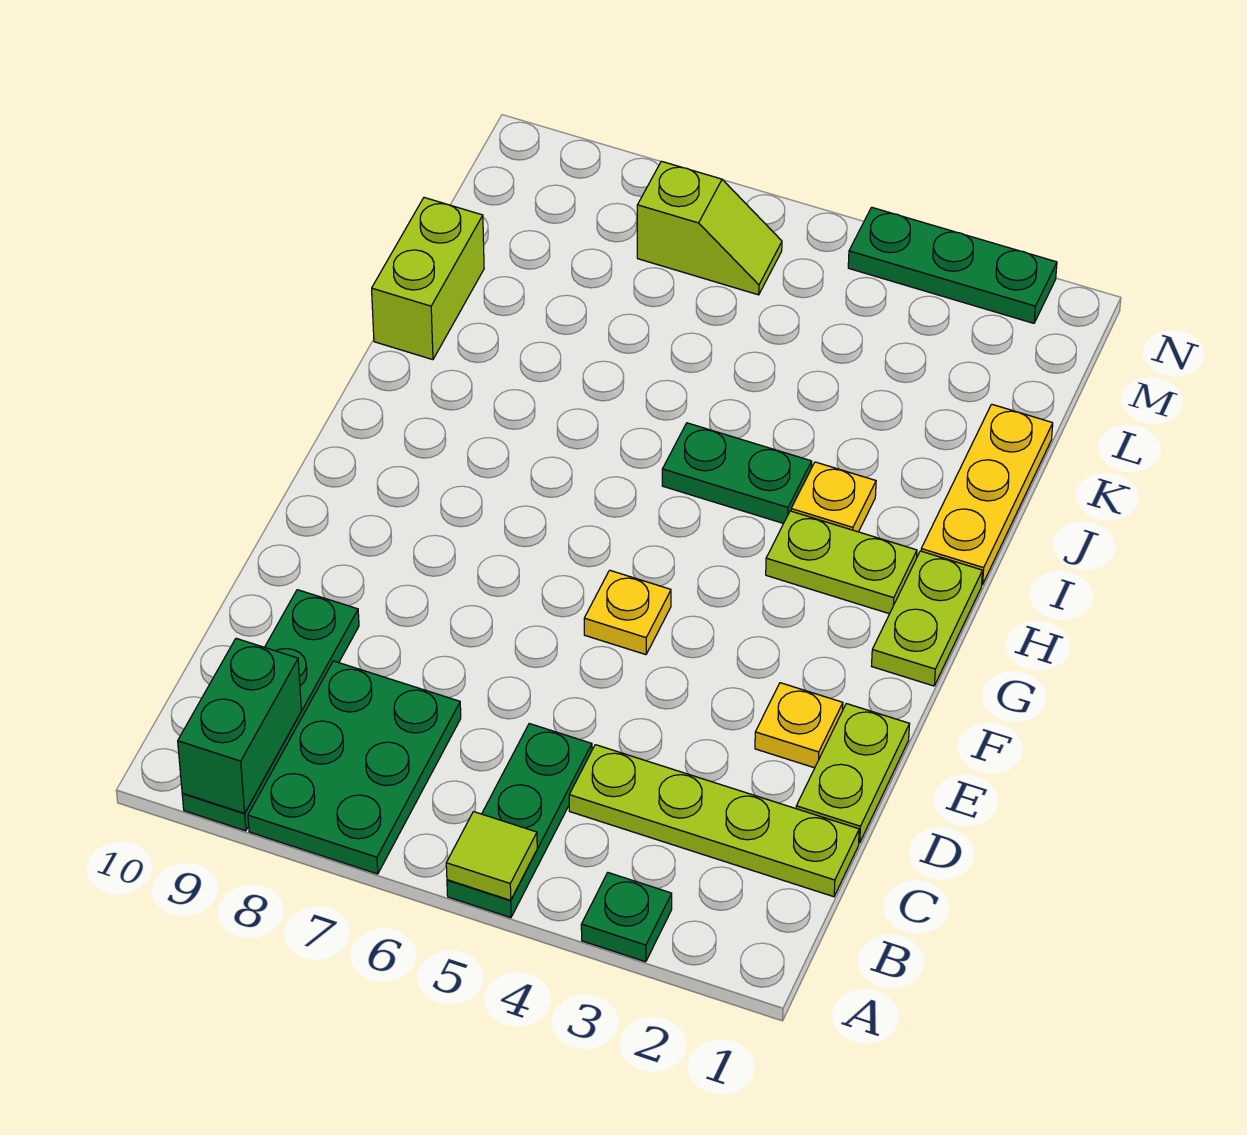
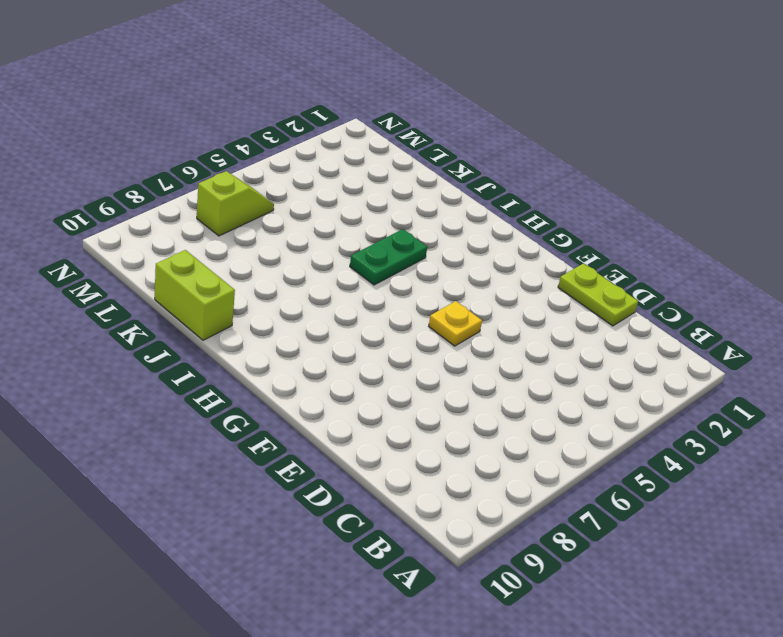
none -> green 1x1 plate [581,873,672,962]
none -> green 1x3 plate [447,724,592,918]
none -> green 2x3 plate [248,661,461,874]

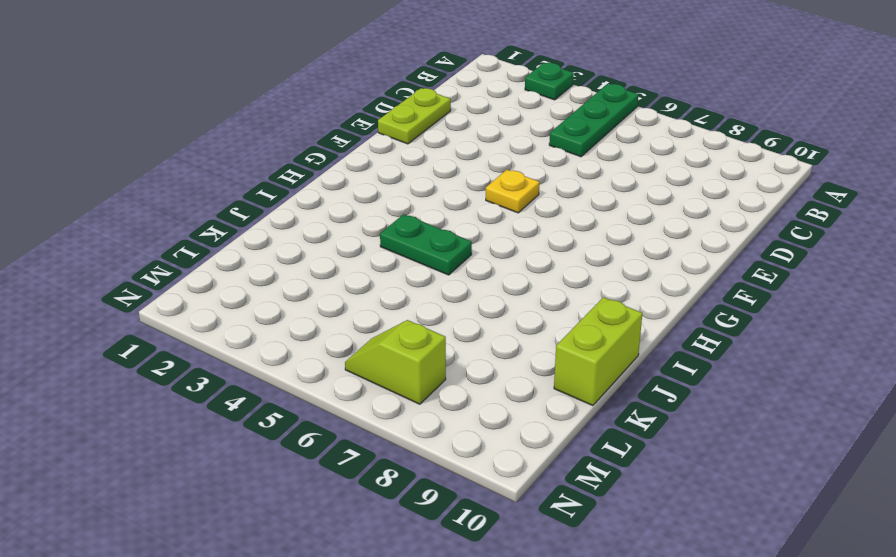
none -> green 2x3 plate [248,661,461,874]
none -> green 1x4 plate [182,590,359,831]
none -> lime 1x4 plate [569,745,859,897]

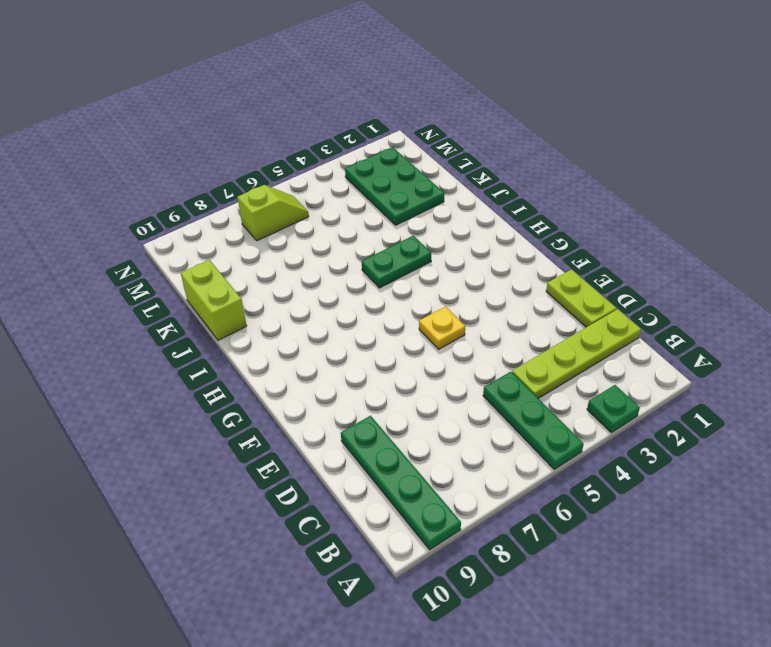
green 2x3 plate [345,147,444,225] -> green 2x3 plate moved to [248,661,461,874]
none -> yellow 1x1 plate [755,683,843,768]
none -> lime 1x2 plate [872,551,983,686]
none -> lime 1x2 plate [766,511,917,614]

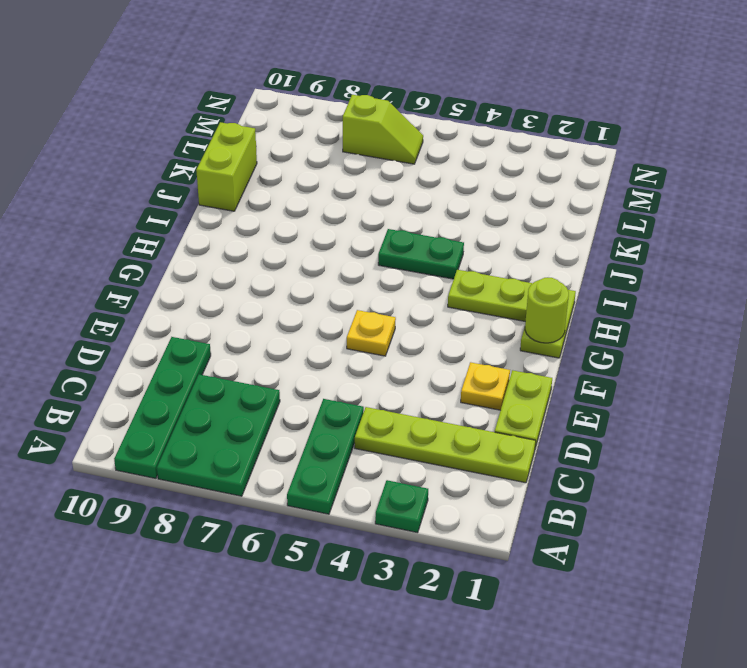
lime 1x1 round brick [525,278,569,343] -> none
none -> yellow 1x3 plate [921,404,1053,585]
none -> yellow 1x1 plate [791,462,876,532]
none -> green 1x3 plate [848,207,1057,323]

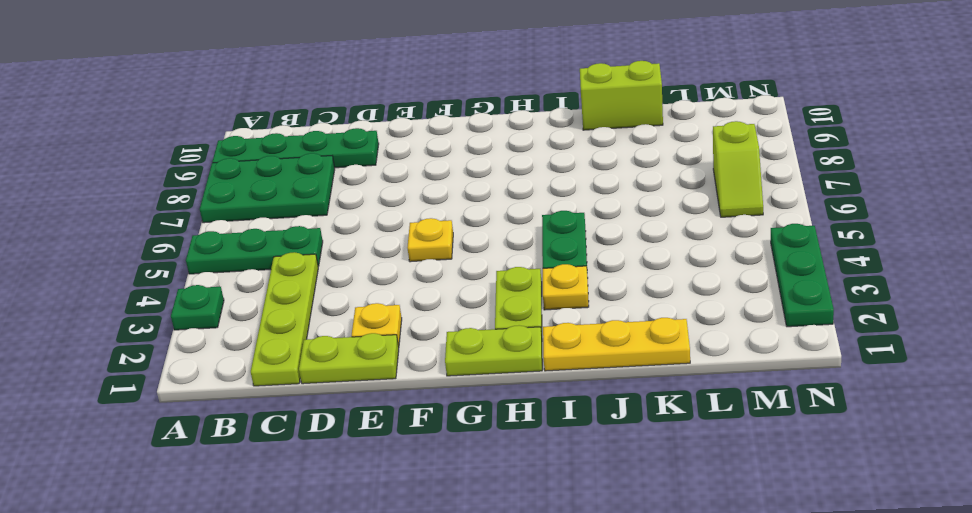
none -> lime 1x1 tile [446,812,537,900]
none -> green 1x2 brick [178,638,301,813]

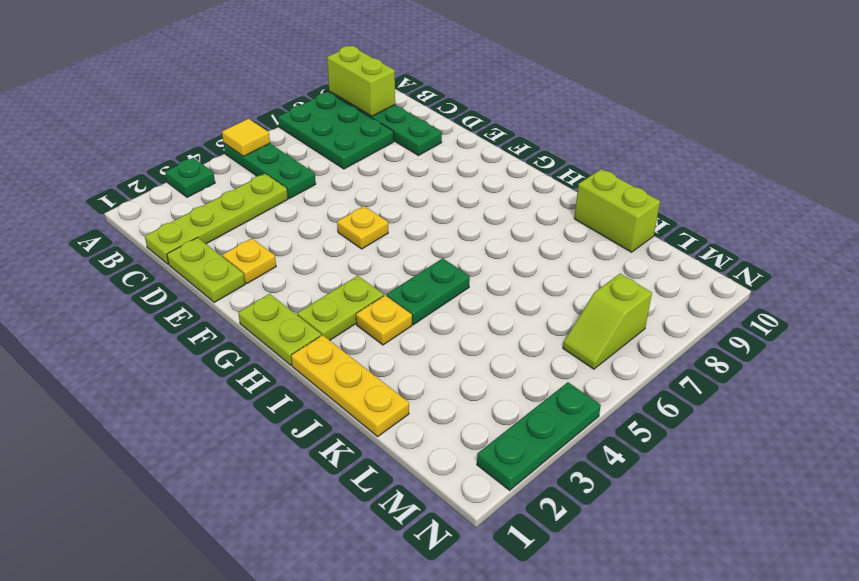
yellow 1x1 tile [222,119,270,156] -> lime 1x1 tile [446,812,537,900]
lime 1x2 brick [327,46,395,116] -> green 1x2 brick [178,638,301,813]

